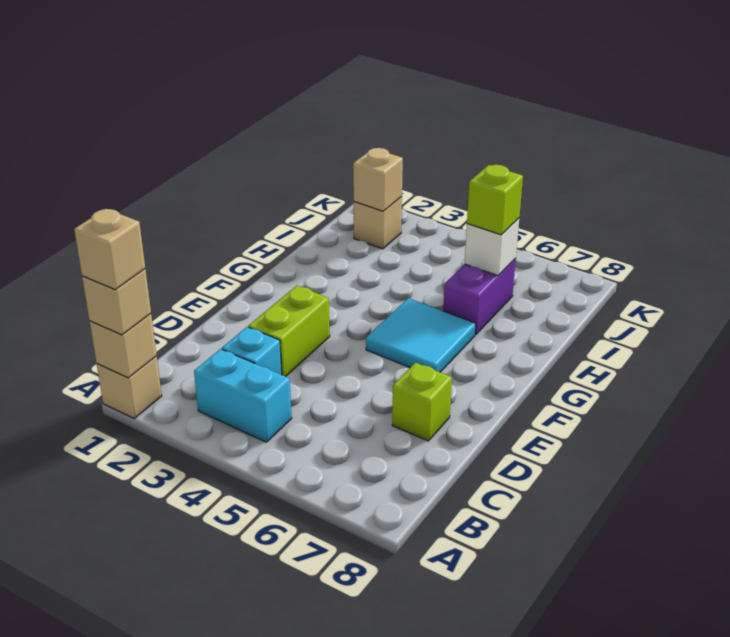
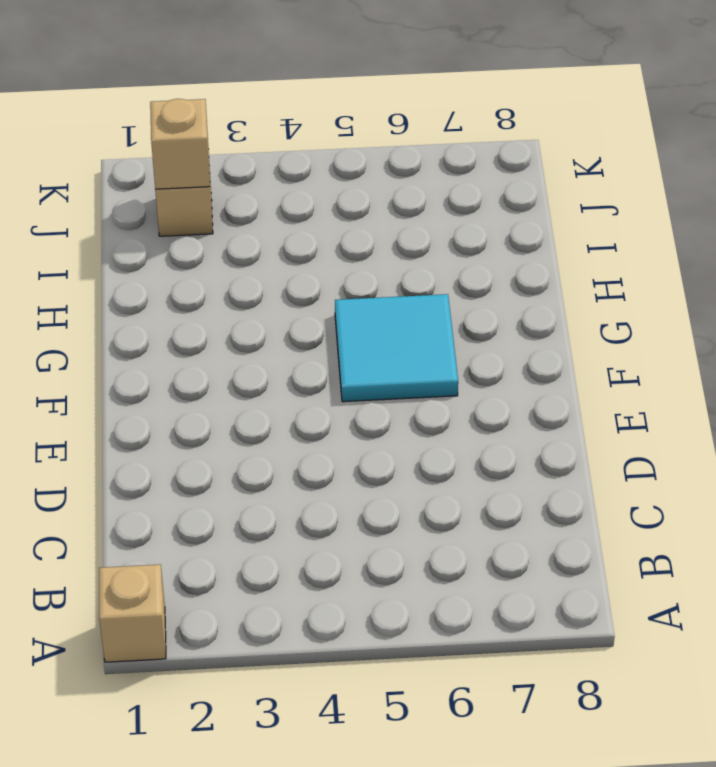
none -> cyan 1x2 brick [194,349,292,442]
none -> cyan 1x1 brick [222,327,282,375]
none -> lime 1x2 brick [248,286,330,377]

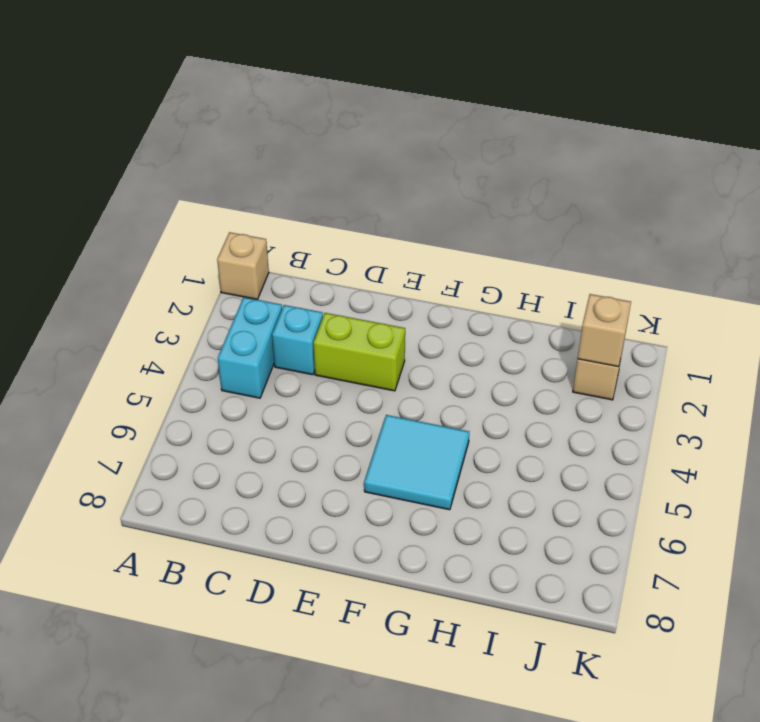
none -> lime 1x1 brick [392,363,452,441]
none -> purple 1x2 brick [443,259,516,335]
none -> tan 1x1 brick [90,314,157,378]

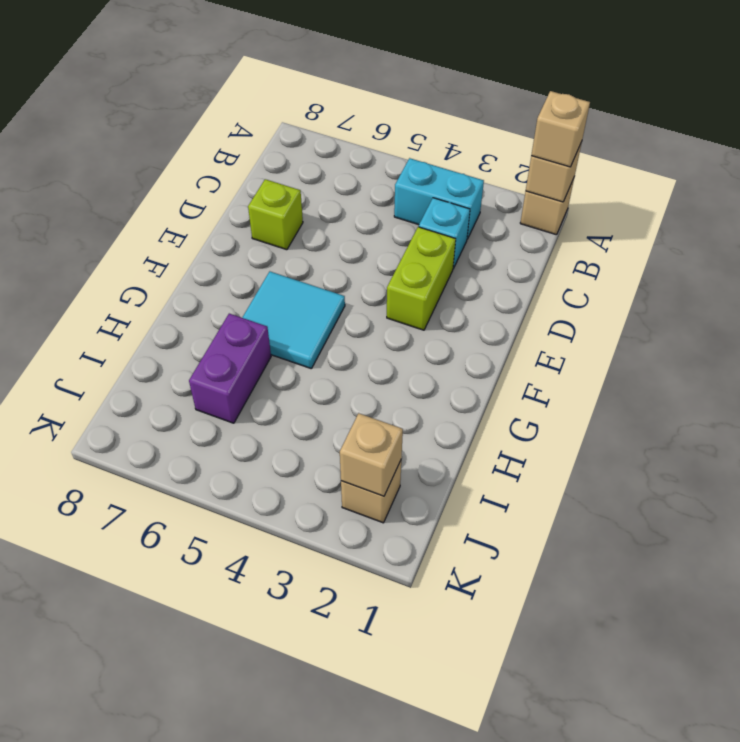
none -> white 1x1 brick [465,218,519,276]
none -> lime 1x1 brick [467,165,523,235]
none -> tan 1x1 brick [74,209,145,289]

